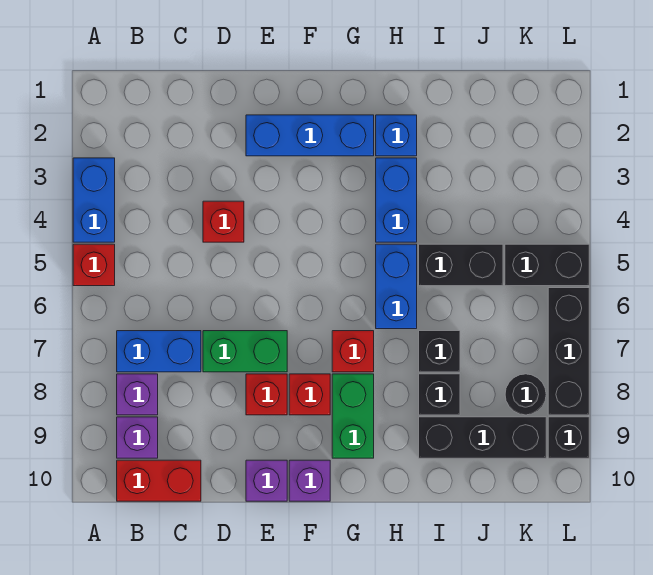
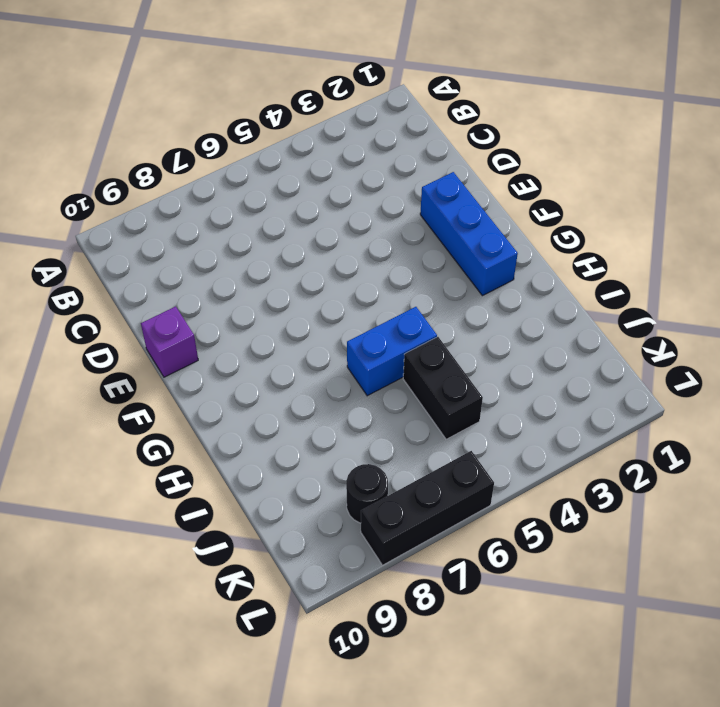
none -> blue 1x2 brick [73,158,115,242]
none -> red 1x1 brick [73,244,115,286]
none -> blue 1x2 brick [117,331,201,372]

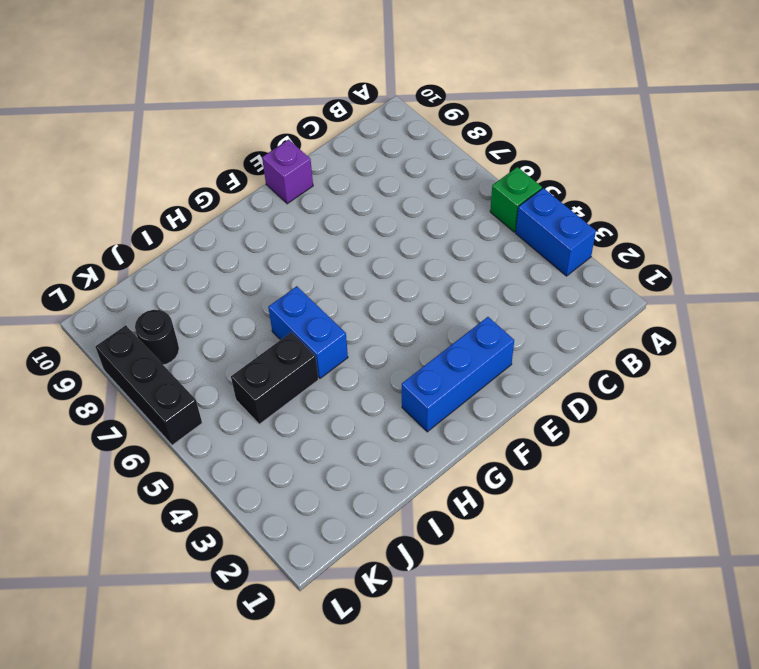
green 1x1 brick [490,167,542,232] -> red 1x1 brick [73,244,115,286]
none -> blue 1x2 brick [117,331,201,372]
none -> purple 1x1 brick [117,374,158,415]
none -> purple 1x1 brick [117,417,158,458]

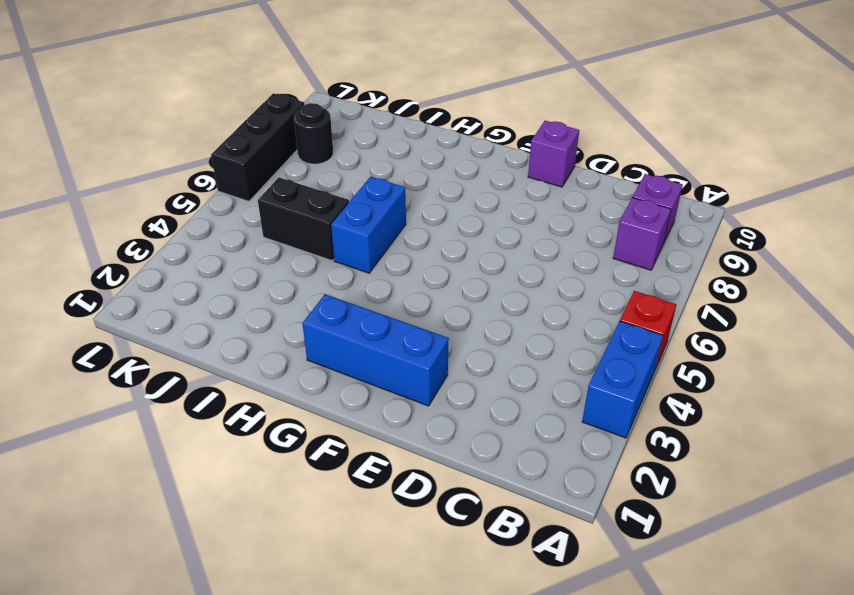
none -> blue 1x2 brick [117,331,201,372]
none -> red 1x2 brick [117,460,201,501]
none -> red 1x1 brick [203,201,244,242]

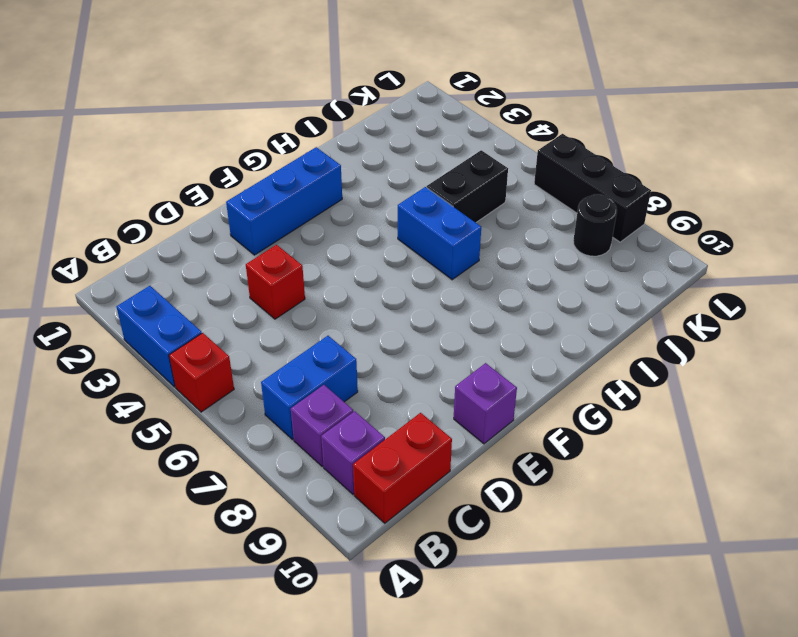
none -> green 1x2 brick [203,331,287,372]
none -> red 1x1 brick [246,374,287,415]
none -> red 1x1 brick [289,374,330,415]

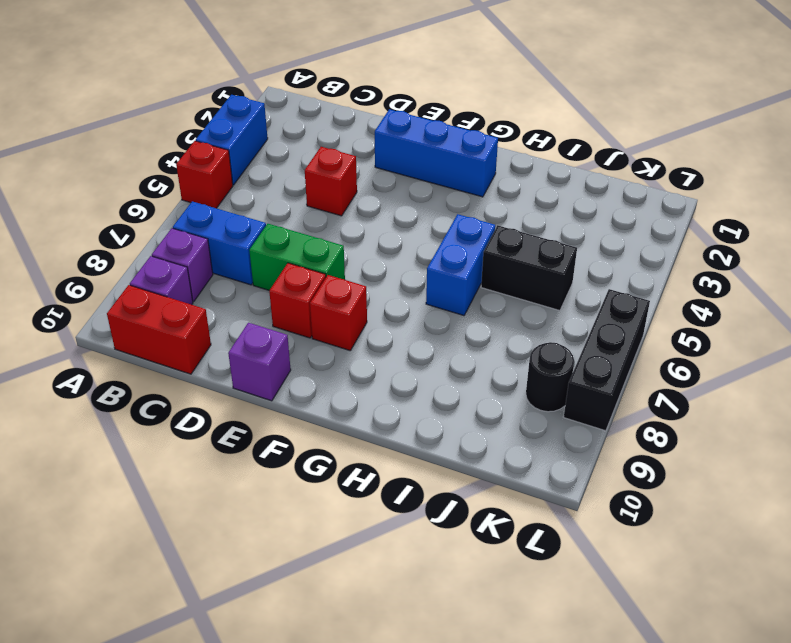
none -> purple 1x1 brick [289,460,330,501]
none -> red 1x1 brick [332,331,374,372]
none -> green 1x2 brick [332,374,374,458]

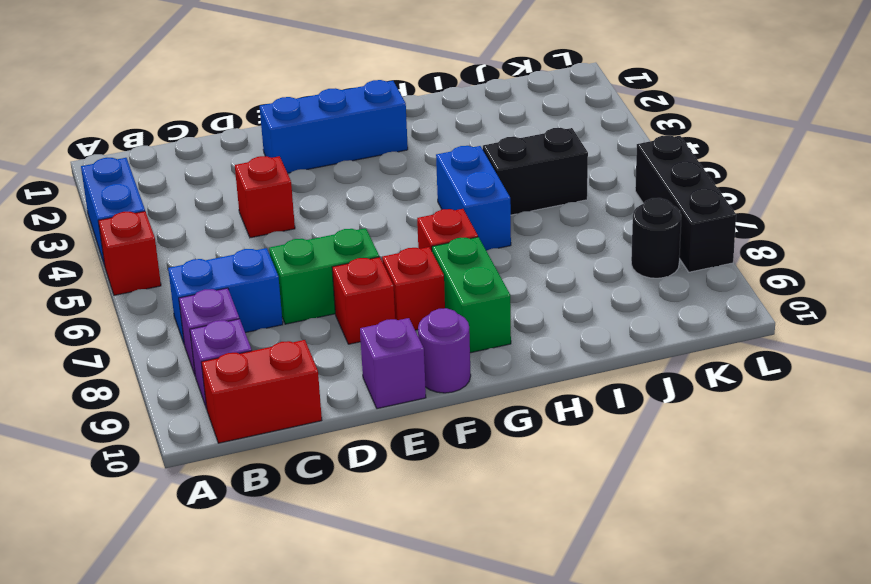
purple 1x1 round brick [418,308,471,393] -> purple 1x1 brick [289,460,330,501]
none -> blue 1x1 brick [376,115,417,156]
none -> blue 1x2 brick [376,158,417,242]
none -> black 1x1 brick [419,331,460,372]

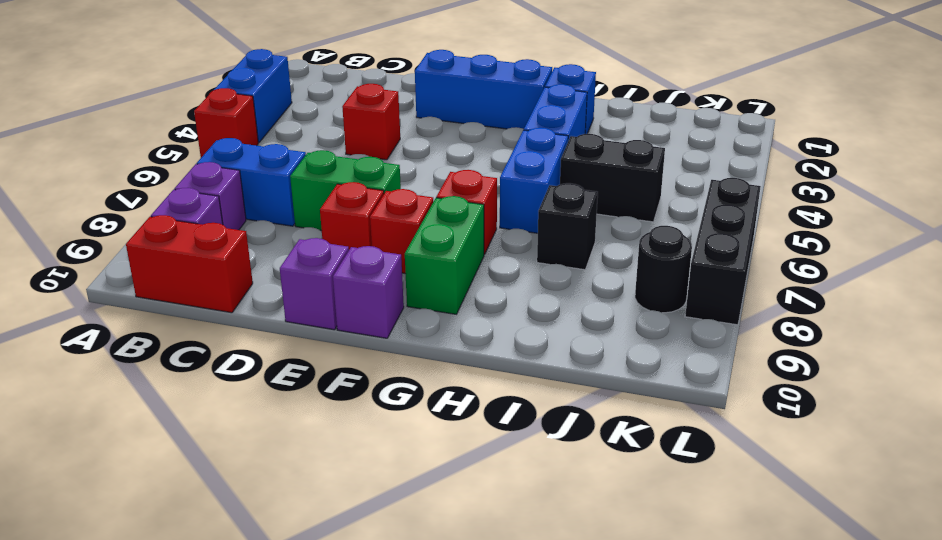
none -> black 1x1 brick [419,374,460,415]
none -> black 1x3 brick [419,417,546,458]
none -> black 1x2 brick [505,244,589,286]

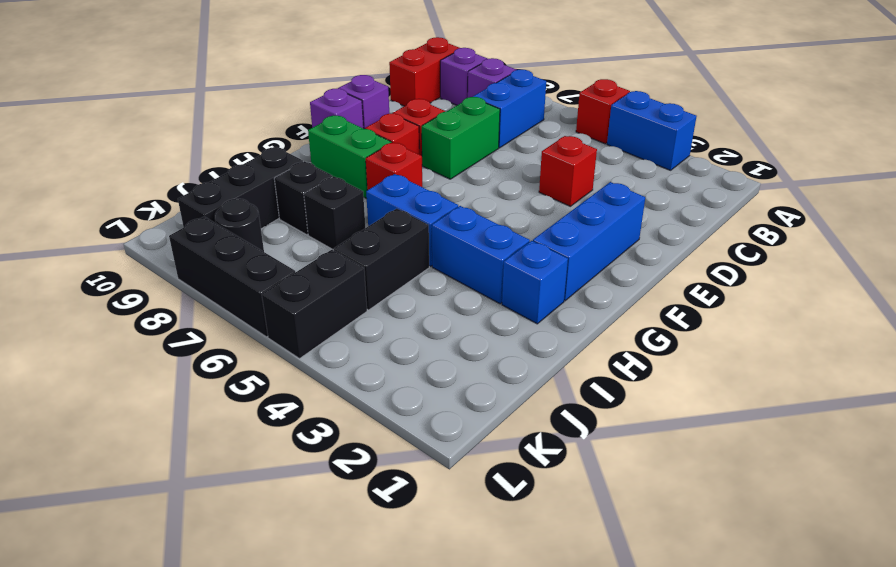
none -> black 1x1 brick [548,417,589,458]

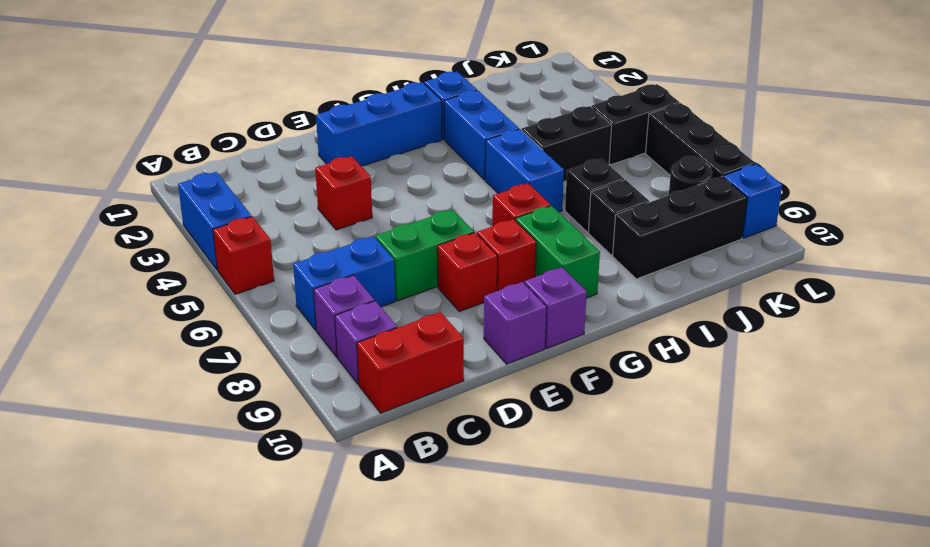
blue 1x1 brick [723,164,782,238] -> black 1x1 brick [548,417,589,458]

